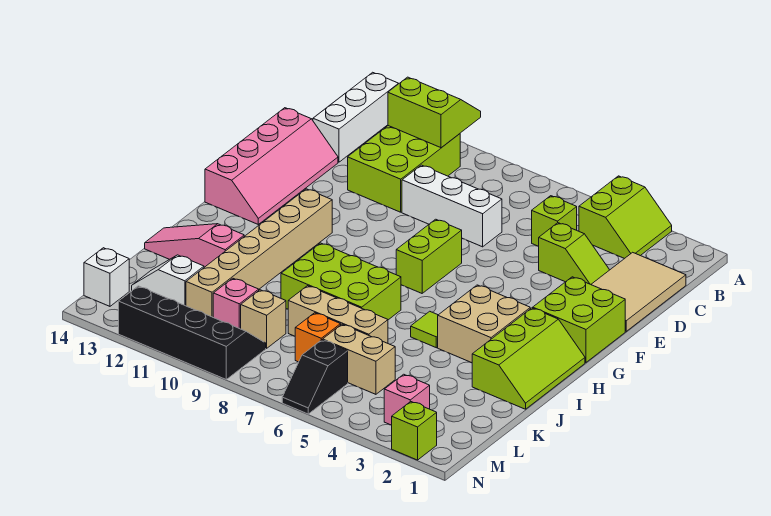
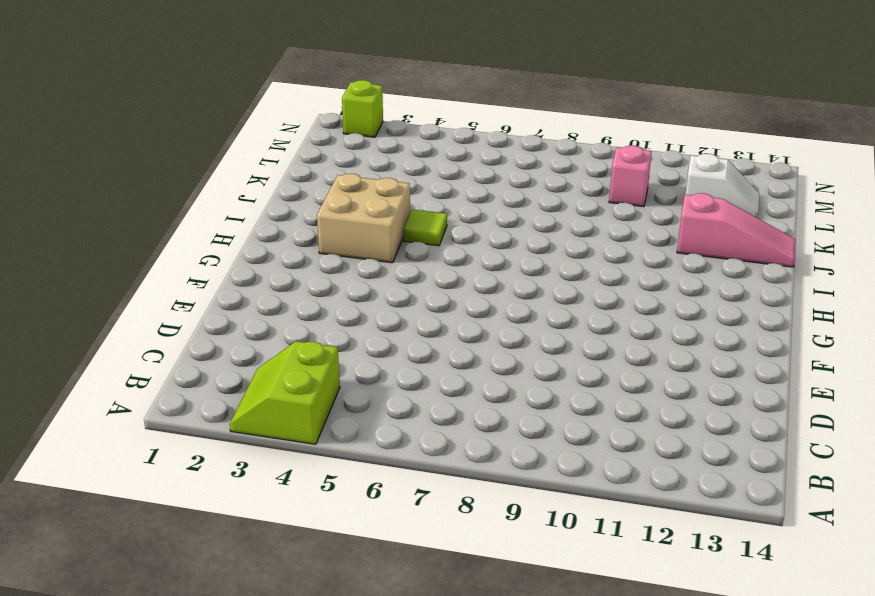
none -> white 1x3 brick [313,72,399,162]
none -> lime 2x3 brick [348,126,460,212]
none -> tan 2x3 tile [591,252,686,331]

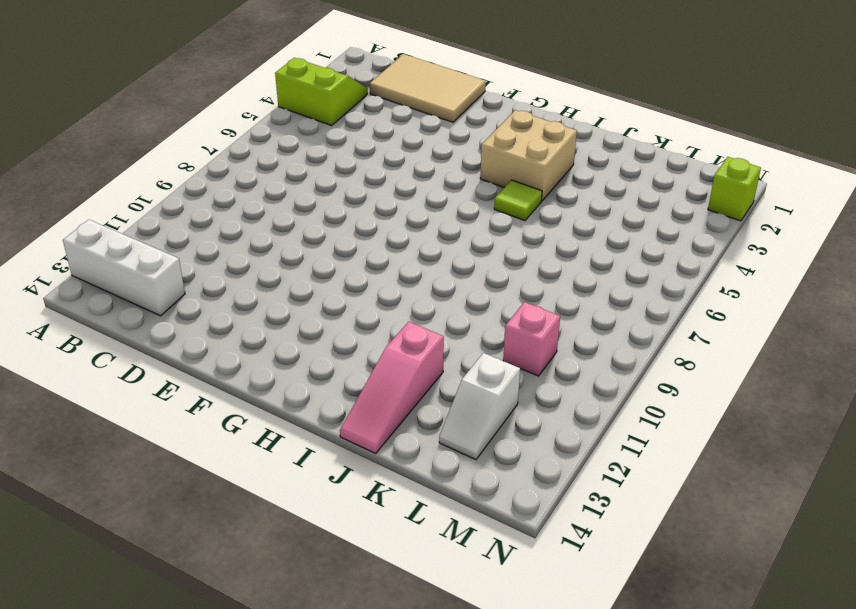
none -> lime 2x3 brick [348,126,460,212]
none -> lime 1x1 brick [532,196,577,246]
none -> lime 1x2 slope [538,223,609,284]

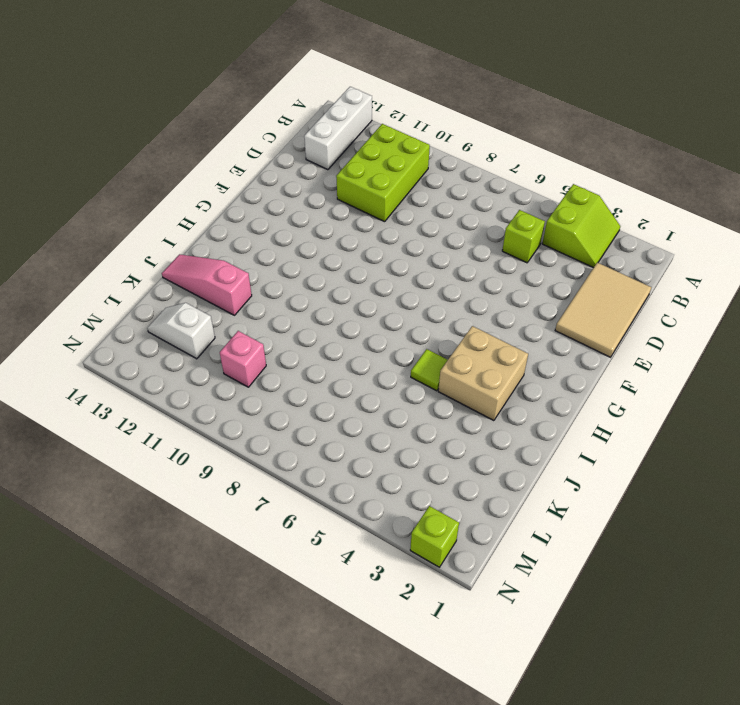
none -> lime 1x2 slope [538,223,609,284]
none -> white 1x3 brick [402,165,502,247]
none -> pink 2x4 slope [205,108,338,224]

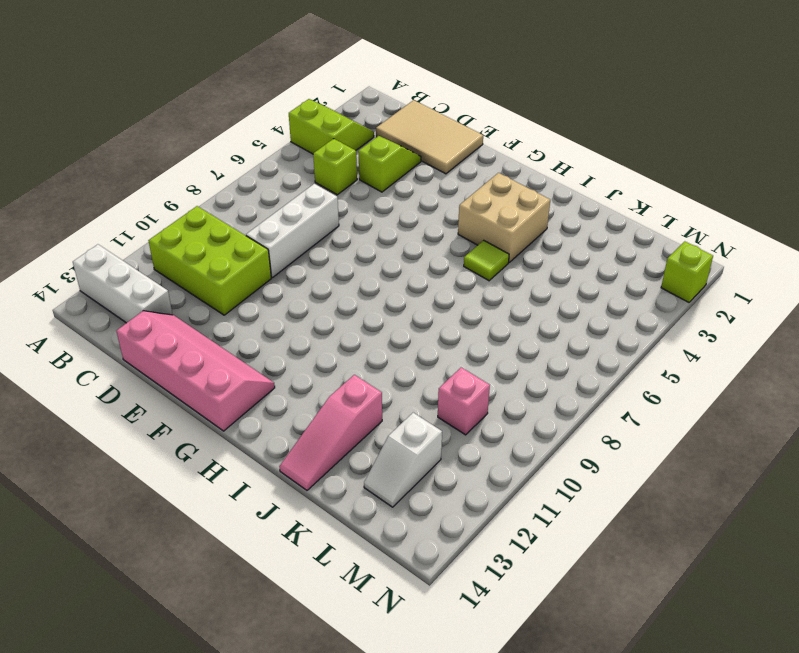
none -> lime 2x2 brick [533,277,625,363]
none -> lime 1x2 brick [396,219,462,293]
none -> tan 1x6 brick [186,189,332,317]

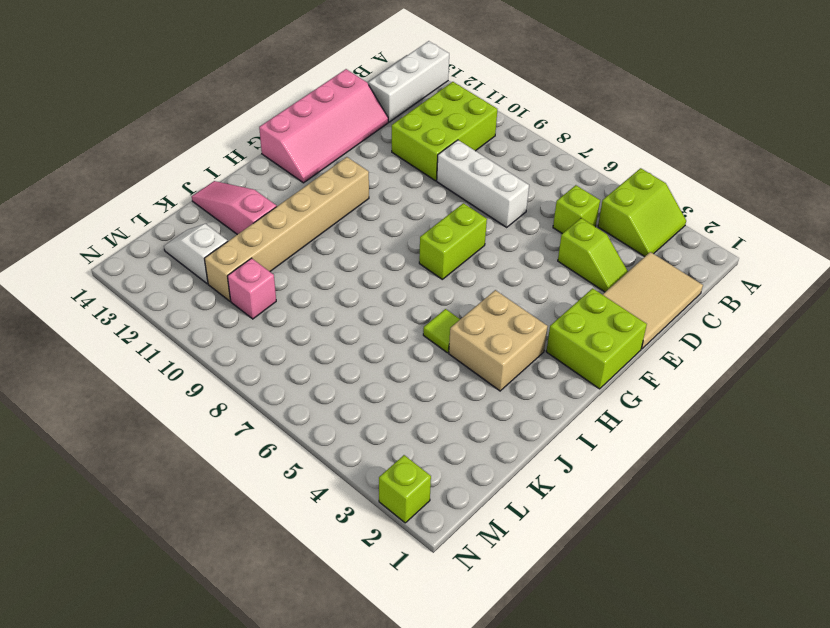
none -> lime 2x3 slope [472,308,585,409]
none -> lime 2x3 brick [281,243,401,320]
none -> tan 1x3 brick [288,286,388,343]

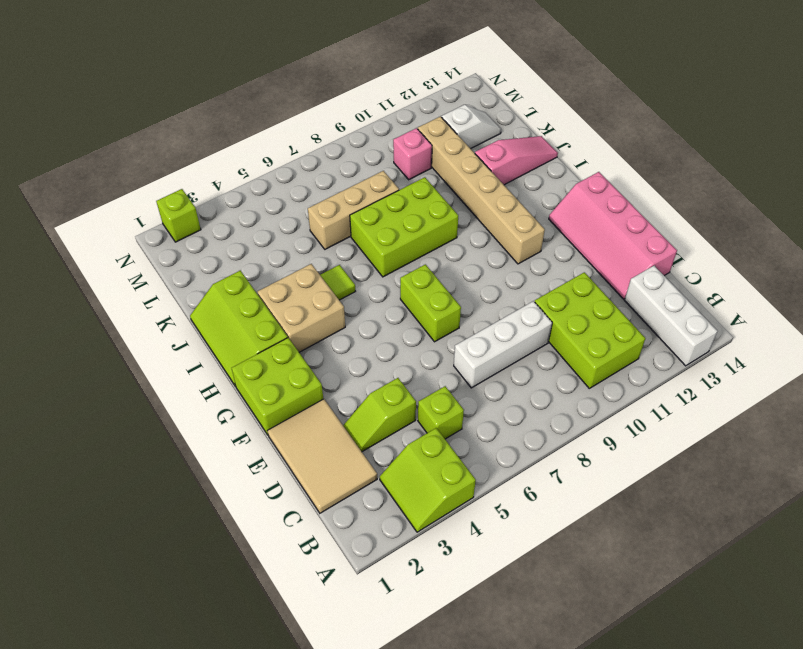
none -> tan 1x2 brick [323,324,395,394]
none -> orange 1x1 brick [295,313,341,362]
none -> tan 1x1 brick [241,290,286,348]

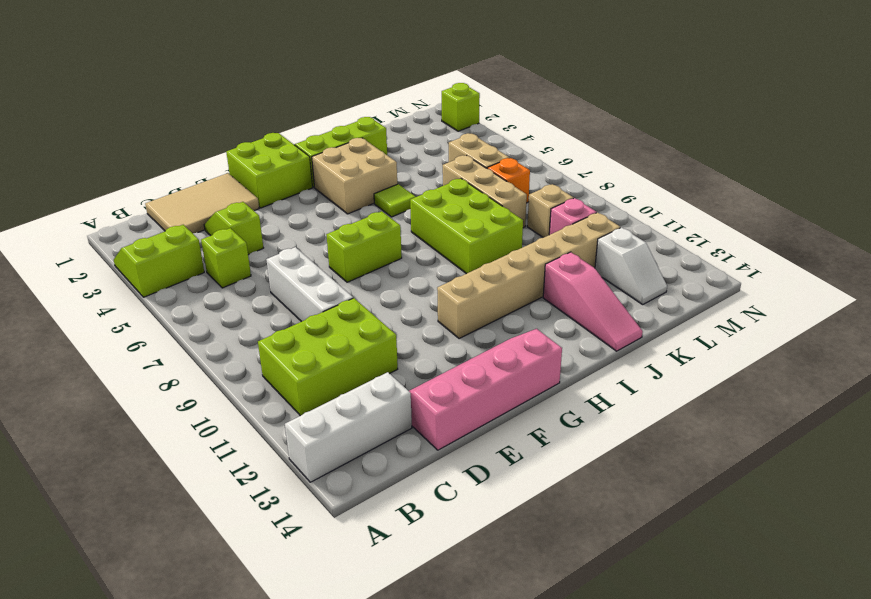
none -> pink 1x1 brick [384,374,430,425]
none -> black 1x2 slope [282,340,348,414]
none -> black 2x4 slope [119,286,266,379]

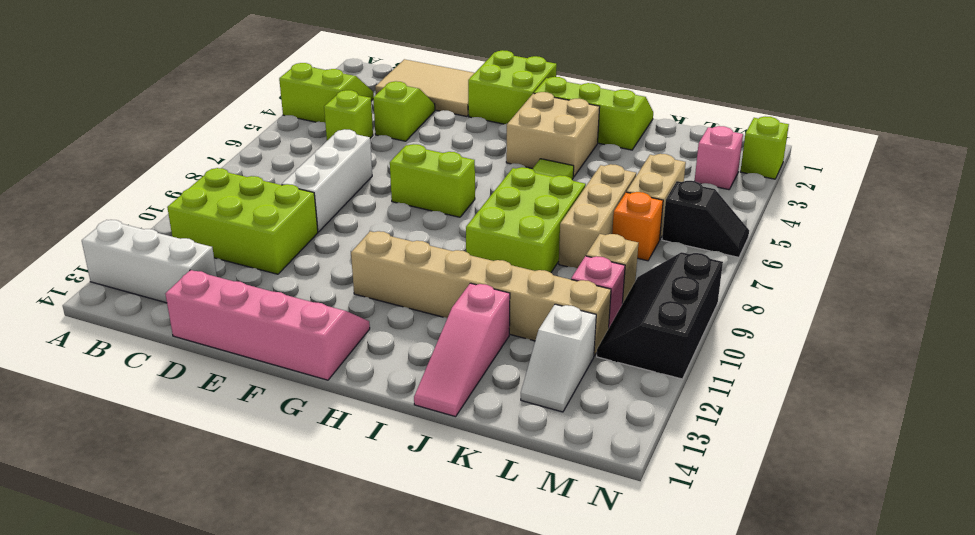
black 2x3 slope [597,252,723,379] -> black 2x4 slope [119,286,266,379]
none -> white 1x1 brick [84,248,129,306]
none -> lime 2x2 slope [388,77,481,148]

